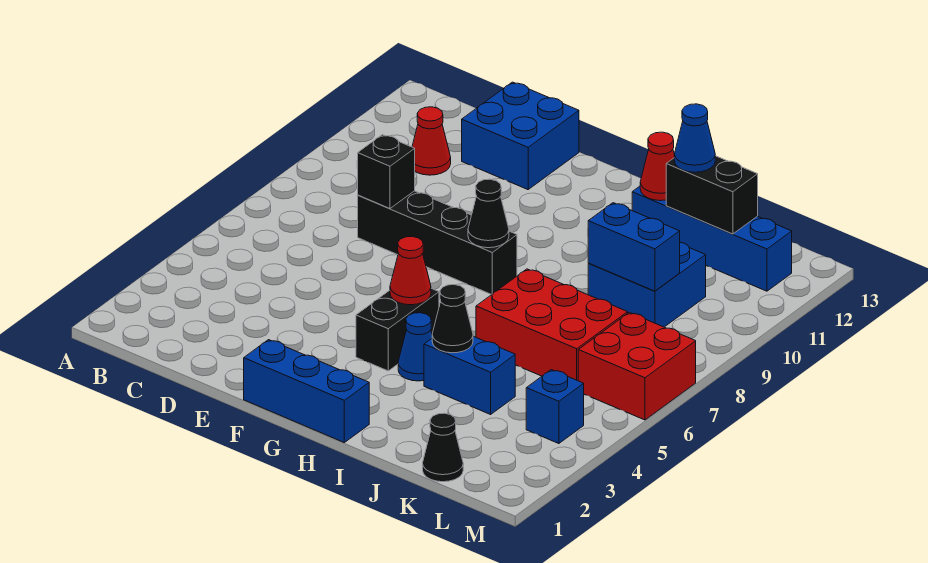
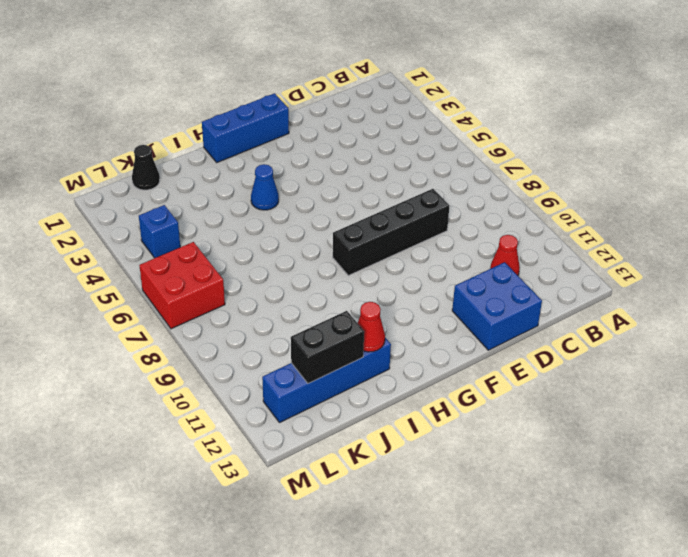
none -> black 1x2 brick [356,288,439,371]
none -> blue 1x2 brick [424,336,515,414]
none -> red 2x3 brick [476,269,628,381]

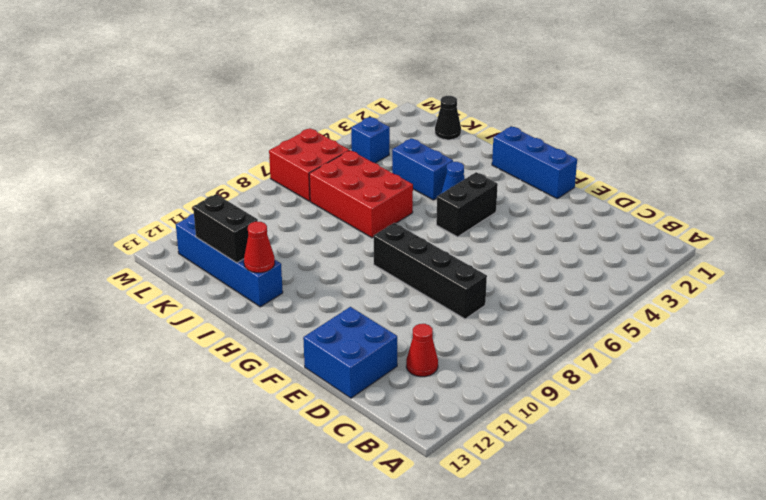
none -> blue 2x2 brick [588,242,706,327]
none -> black 1x1 brick [357,135,415,208]
none -> red 1x1 cone [390,237,431,305]

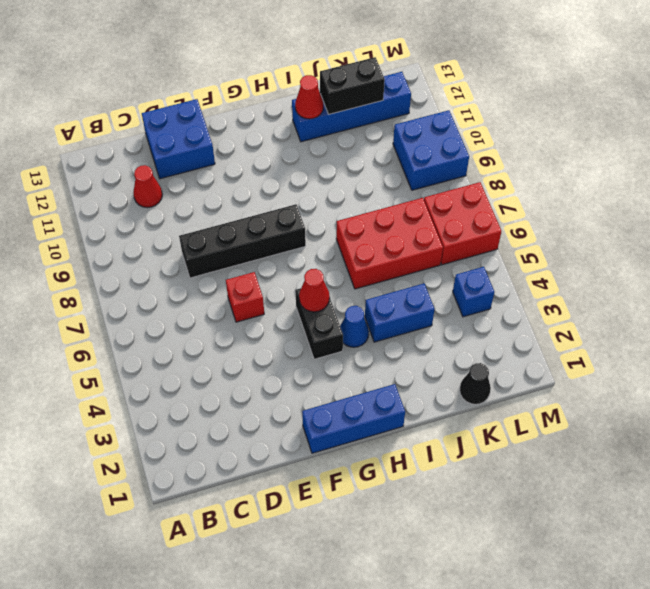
red 1x1 brick [226,272,264,322] -> none
blue 2x2 brick [393,110,469,190] -> blue 2x2 brick moved to [588,242,706,327]
none -> black 1x1 brick [357,135,415,208]
none -> black 1x1 cone [468,179,509,248]
none -> black 1x1 cone [432,285,473,353]

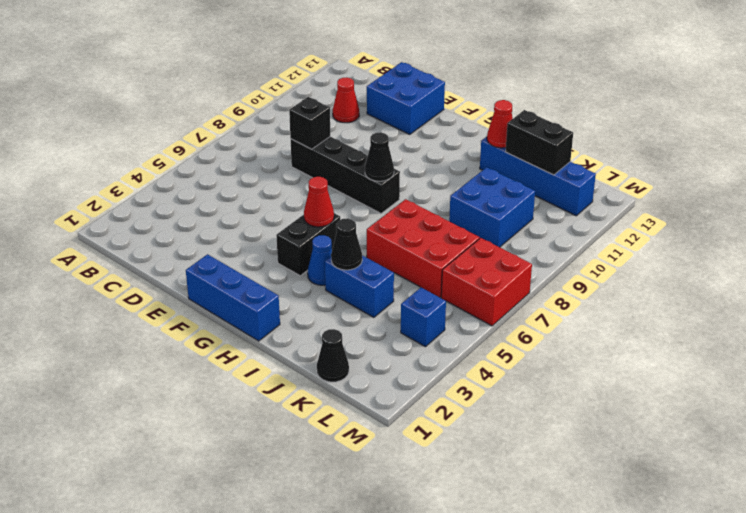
none -> blue 1x2 brick [588,203,680,291]
none -> blue 1x1 cone [674,104,715,172]

